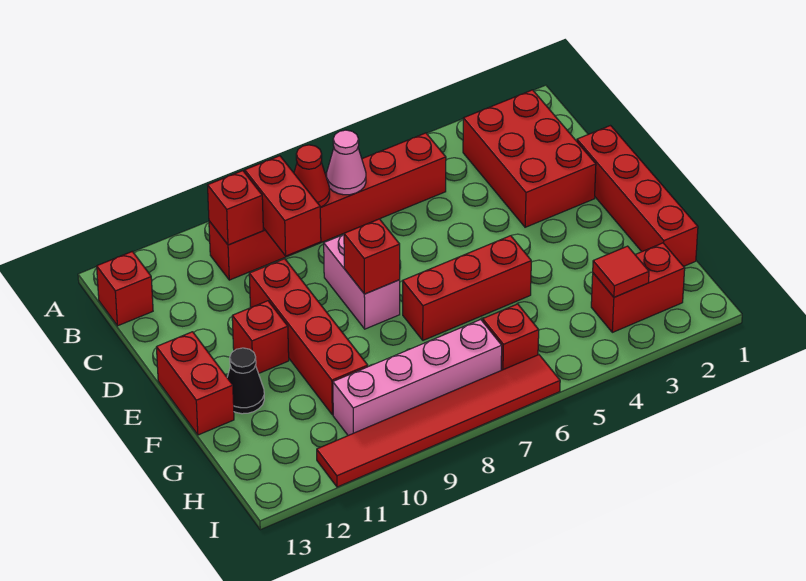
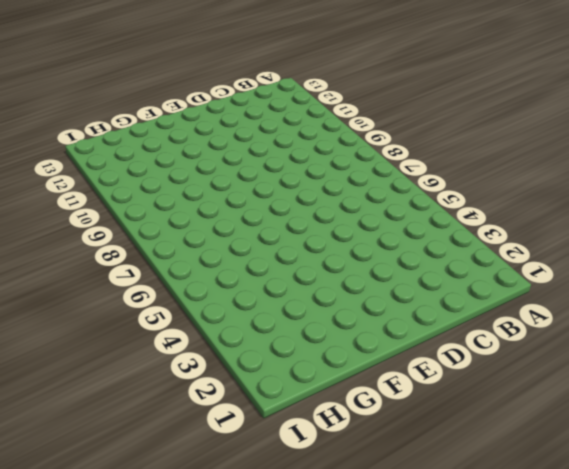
none -> red 2x3 brick [463,90,596,227]
none -> red 1x6 brick [209,133,446,280]
none -> red 1x1 brick [97,251,153,326]

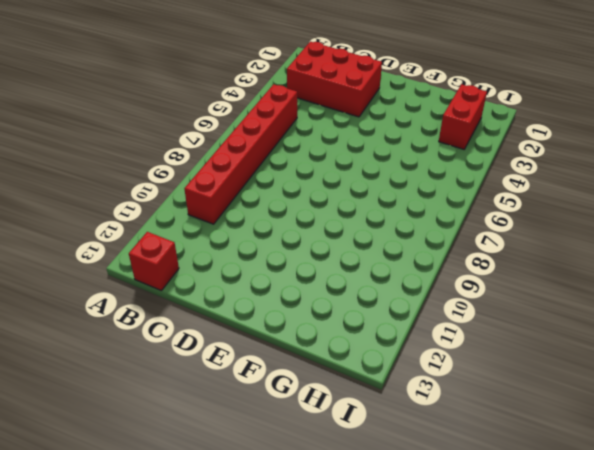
none -> red 1x4 brick [577,126,698,266]
none -> pink 1x2 brick [324,235,400,329]
none -> red 1x4 brick [249,259,368,415]

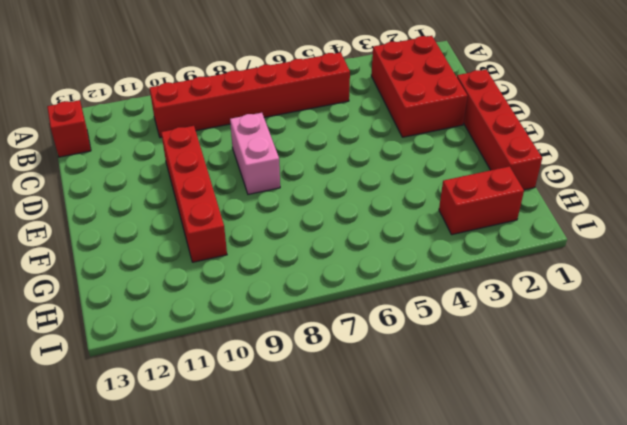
none -> red 1x1 brick [232,301,289,374]
none -> red 1x2 brick [156,332,234,435]
none -> red 1x3 brick [403,236,531,340]

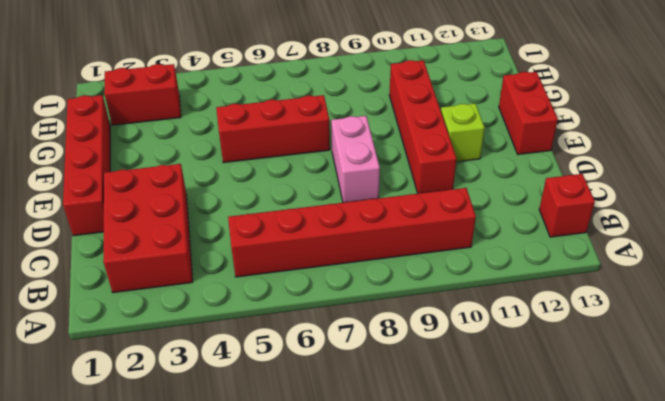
lime 1x1 brick [441,103,485,162] -> red 1x1 brick [232,301,289,374]
none -> black 1x1 cone [227,348,264,414]
none -> red 1x1 brick [483,304,539,370]
none -> pink 1x4 brick [333,320,502,435]

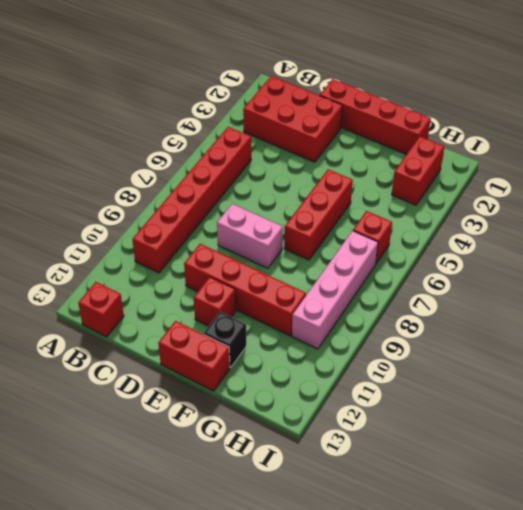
black 1x1 brick [204,312,246,368] -> black 1x1 cone [227,348,264,414]
none -> red 1x6 tile [317,355,560,487]
none -> pink 1x1 cone [326,130,366,195]
none -> red 1x1 cone [294,145,330,207]

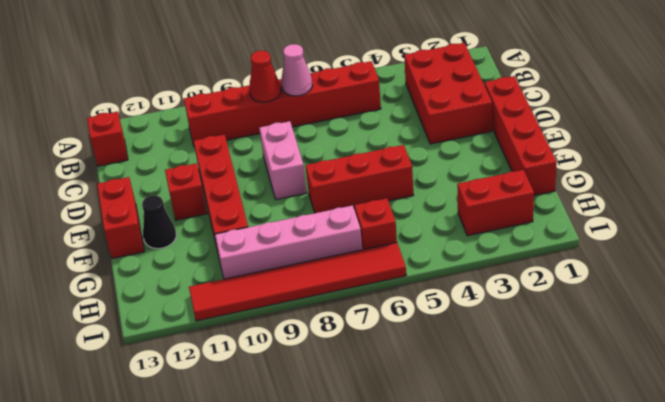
none -> red 1x2 brick [245,156,321,256]
none -> red 1x1 brick [208,171,263,245]
none -> red 1x1 brick [344,219,400,294]

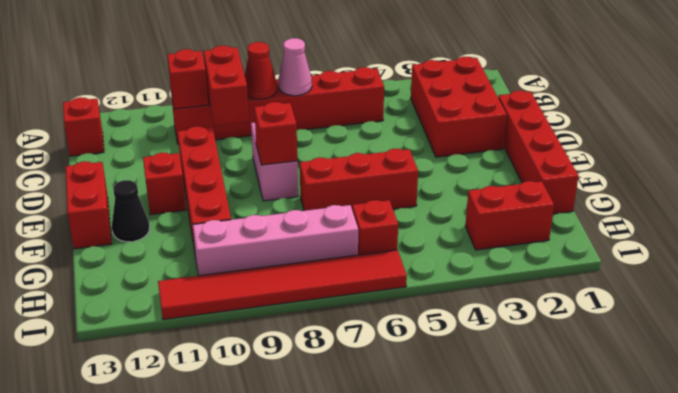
none -> red 1x1 tile [593,246,649,297]

